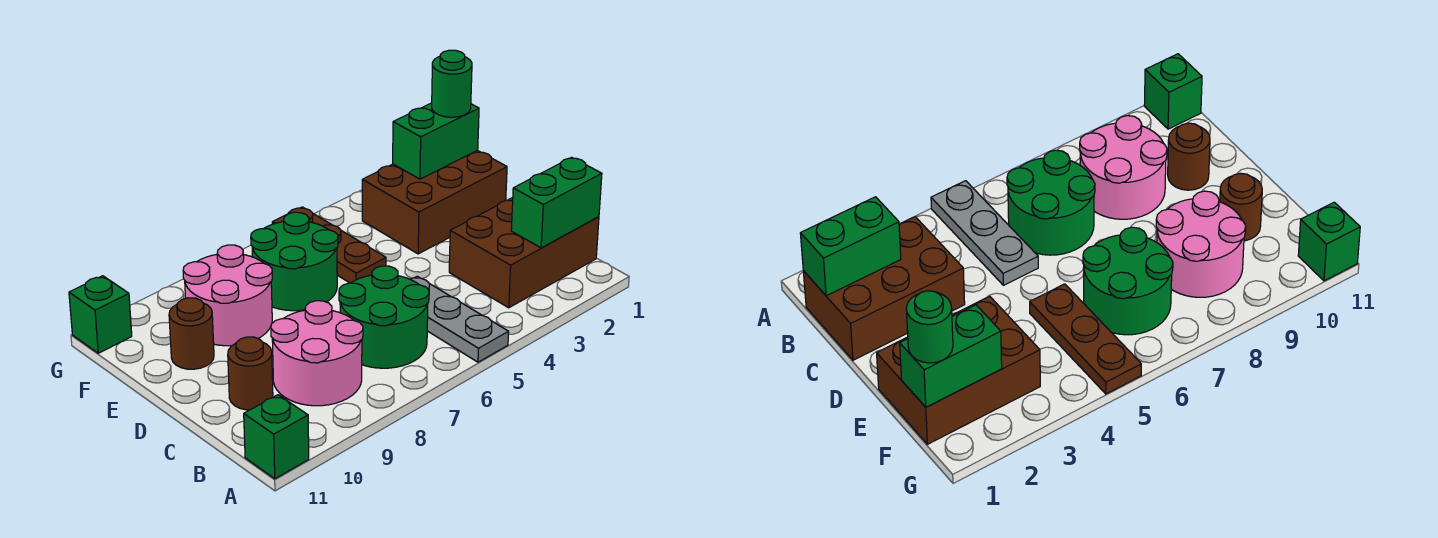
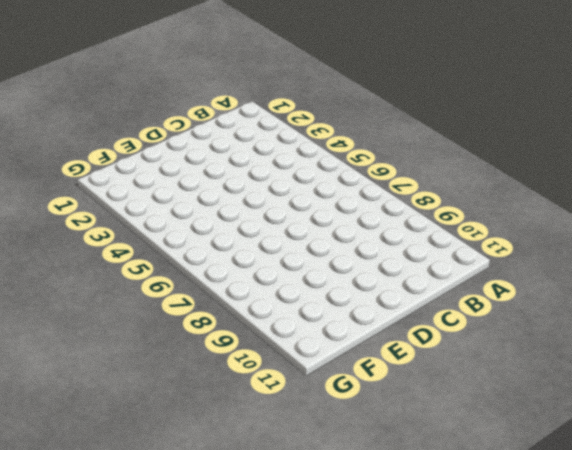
none -> grey 1x3 plate [410,276,509,362]
none -> green 1x1 brick [244,395,309,479]
none -> brown 2x3 brick [449,198,599,308]

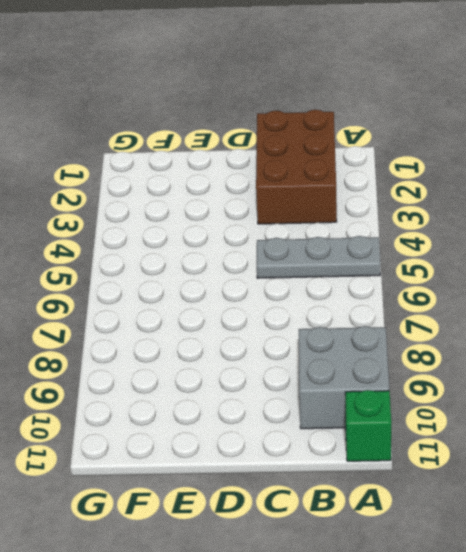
grey 2x2 brick [299,326,389,429] -> pink 2x2 round brick [271,301,363,406]
none -> green 2x2 round brick [339,266,429,368]
none -> brown 1x1 round brick [228,337,273,410]
none -> brown 2x3 brick [362,150,507,254]

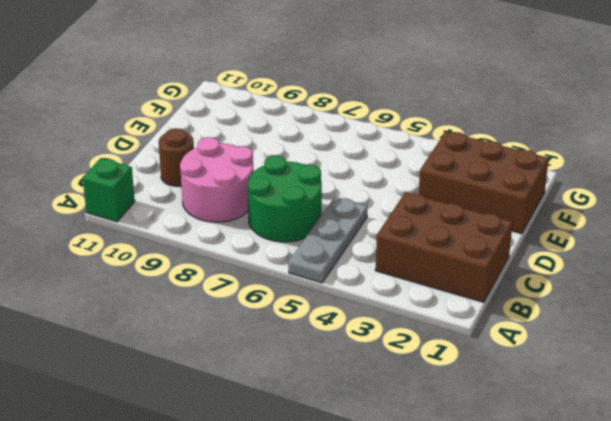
none -> brown 1x3 plate [272,207,386,283]
none -> green 2x2 round brick [251,212,338,311]
none -> pink 2x2 round brick [183,245,272,346]

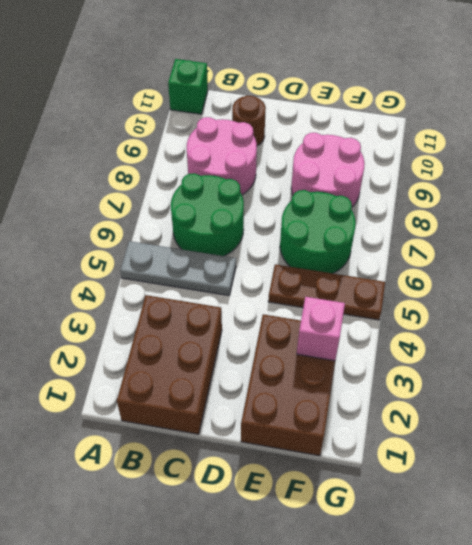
pink 1x1 brick [297,297,345,361] -> none
none -> brown 1x1 round brick [169,298,214,369]
none -> green 1x1 brick [69,276,132,353]
none -> green 1x2 brick [511,157,602,248]

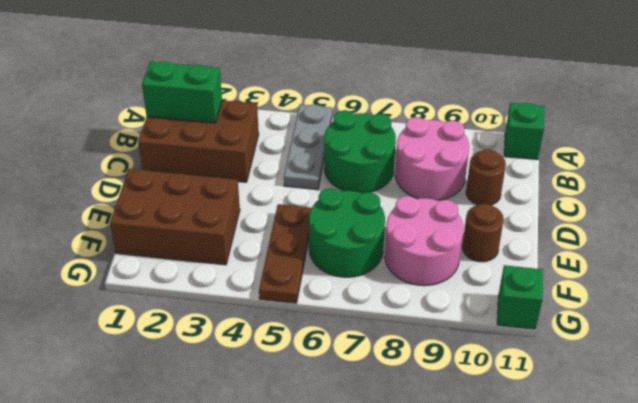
none -> green 1x2 brick [393,103,479,179]
none -> green 1x1 round brick [432,50,472,117]

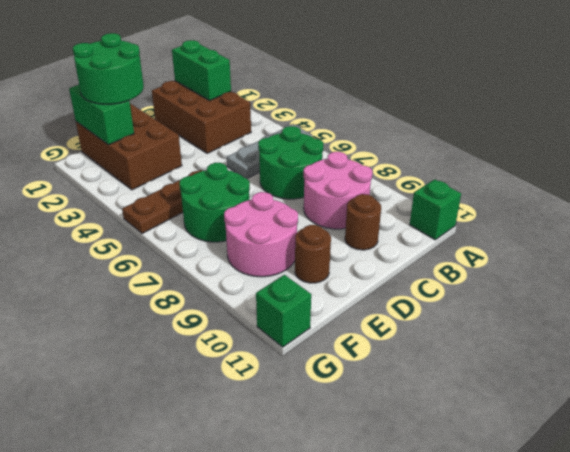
green 2x2 round brick [73,33,144,104] -> green 1x1 round brick [432,50,472,117]

